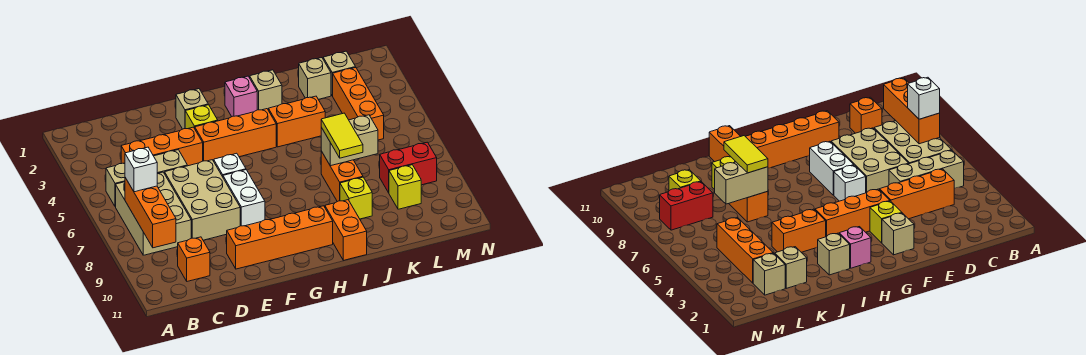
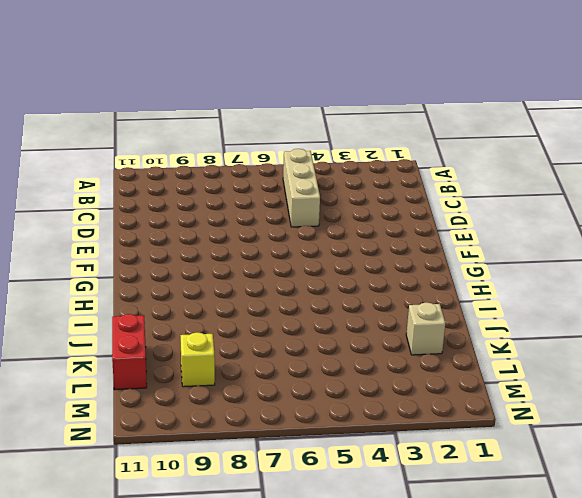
red 1x2 brick [112,314,147,390] -> red 1x2 brick moved to [380,142,437,193]
none -> tan 2x3 brick [116,172,191,255]
none -> orange 1x3 brick [121,127,203,166]
none -> orange 1x1 brick [178,237,210,281]

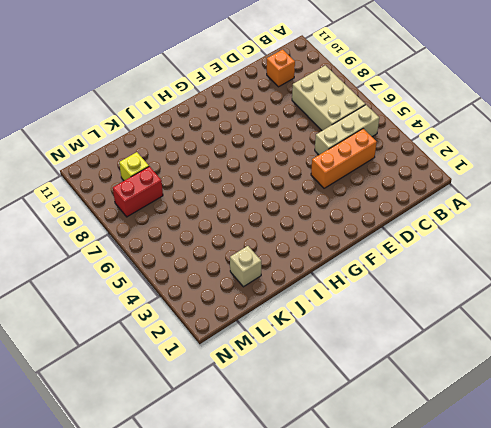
none -> tan 2x3 brick [165,160,240,240]
none -> orange 1x4 brick [227,206,333,269]
none -> tan 1x1 brick [176,89,208,129]

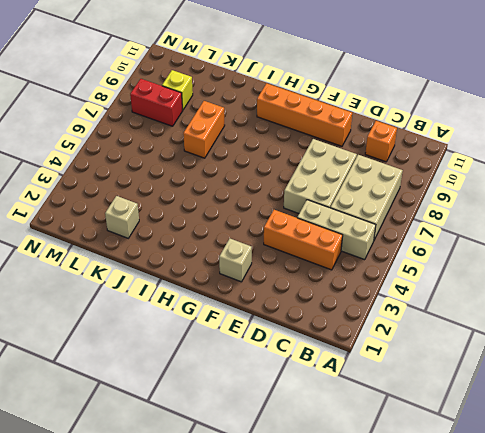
none -> yellow 1x1 brick [185,105,218,129]
none -> orange 1x3 brick [195,109,276,161]
none -> white 1x1 brick [214,153,246,177]

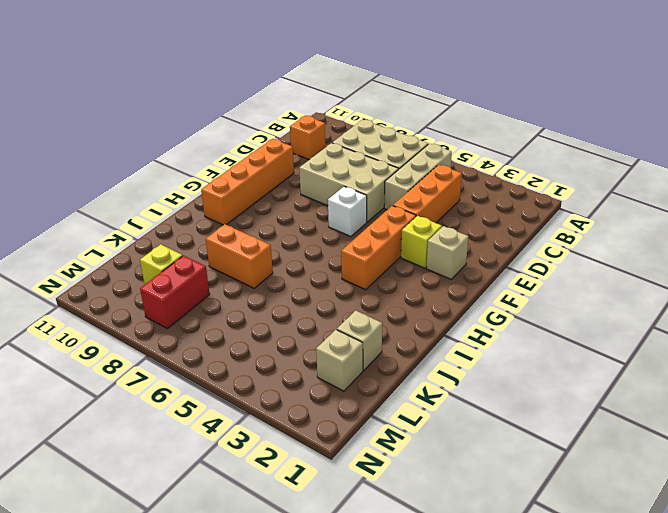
none -> white 1x2 brick [223,170,265,226]
none -> pink 1x1 brick [225,76,257,117]
none -> tan 1x1 brick [250,70,282,110]

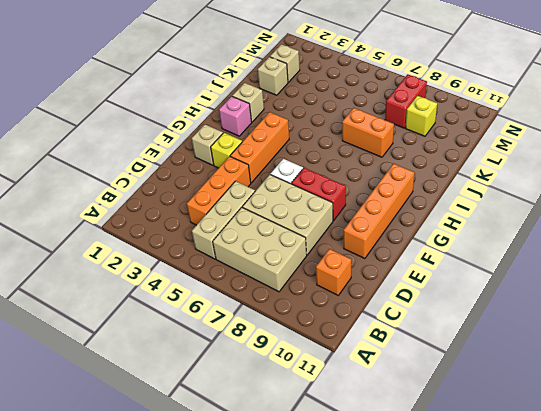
red 1x2 brick [291,168,346,221] -> white 1x2 brick [223,170,265,226]
none -> orange 1x2 brick [268,96,325,147]
none -> orange 1x2 brick [325,200,367,260]
none -> yellow 1x1 brick [340,177,372,219]

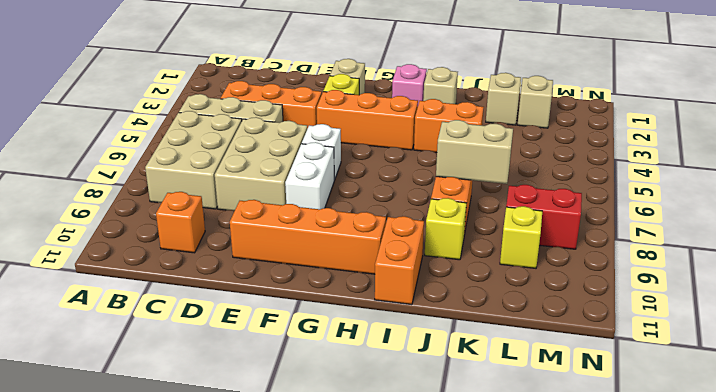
none -> orange 1x3 brick [333,68,384,140]
none -> orange 1x3 brick [125,178,176,248]
none -> white 1x1 brick [125,147,157,192]

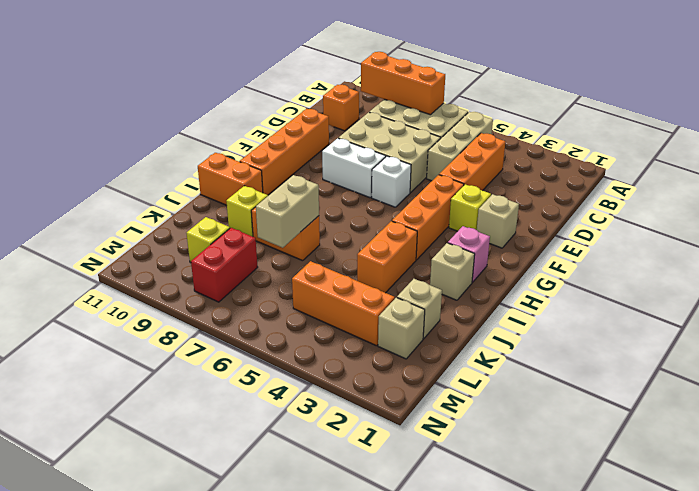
none -> white 1x1 brick [125,147,157,192]
none -> yellow 1x2 tile [321,113,363,158]

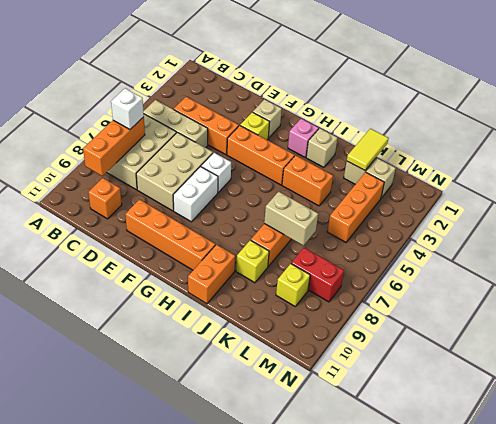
yellow 1x2 tile [347,129,389,170] -> yellow 1x2 tile moved to [321,113,363,158]

